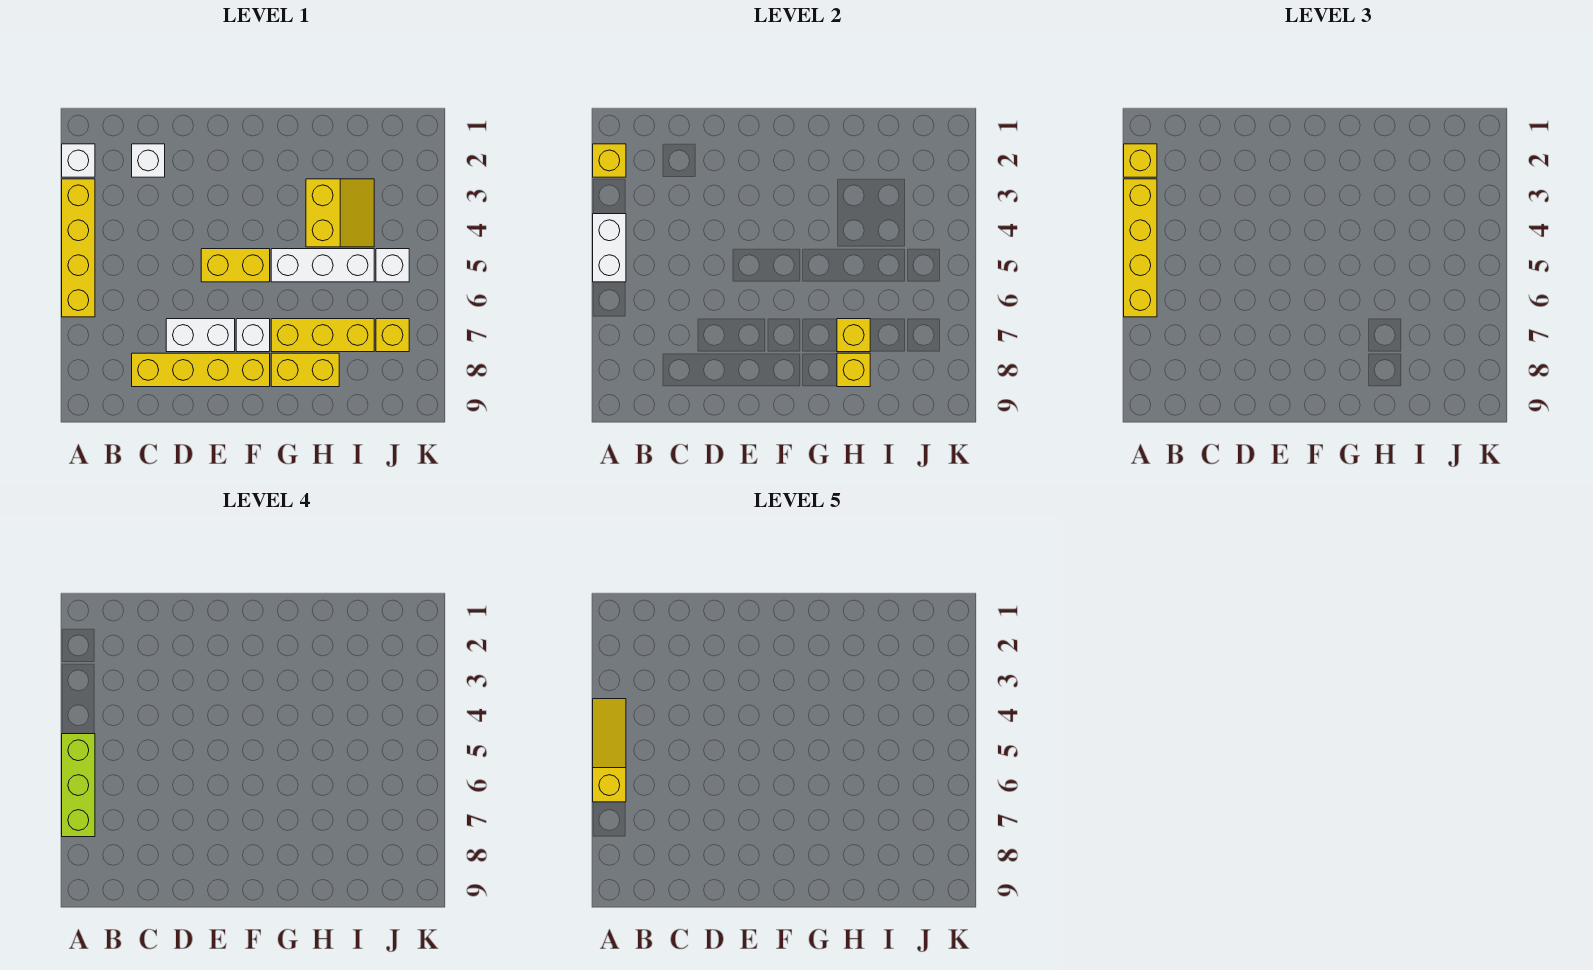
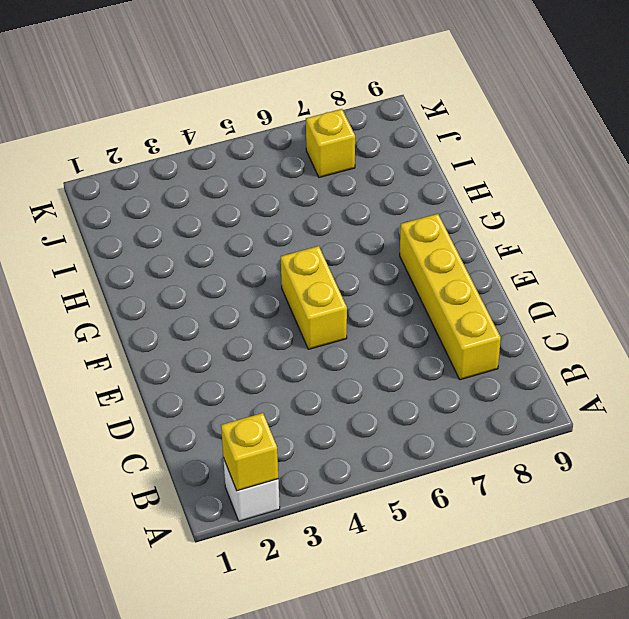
none -> yellow 1x4 brick [62,179,95,317]
none -> white 1x1 brick [132,144,165,177]
none -> white 1x2 brick [166,319,235,352]

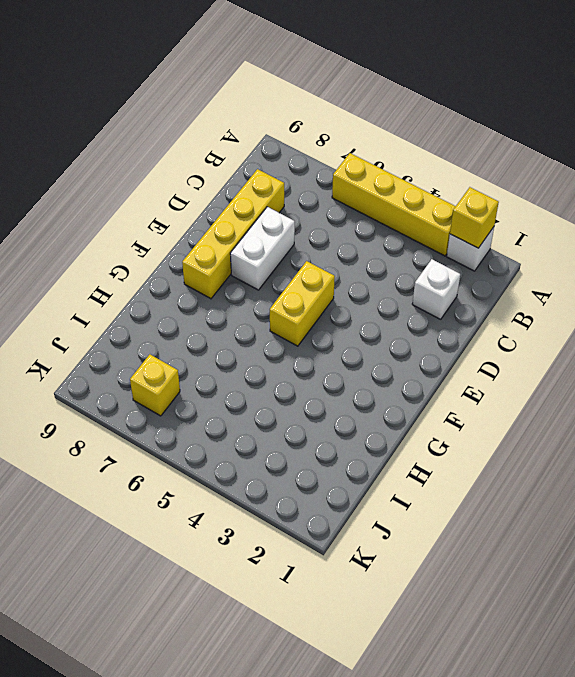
none -> white 1x1 brick [236,319,270,352]
none -> white 1x3 brick [271,249,374,282]
none -> yellow 1x3 brick [271,319,374,352]

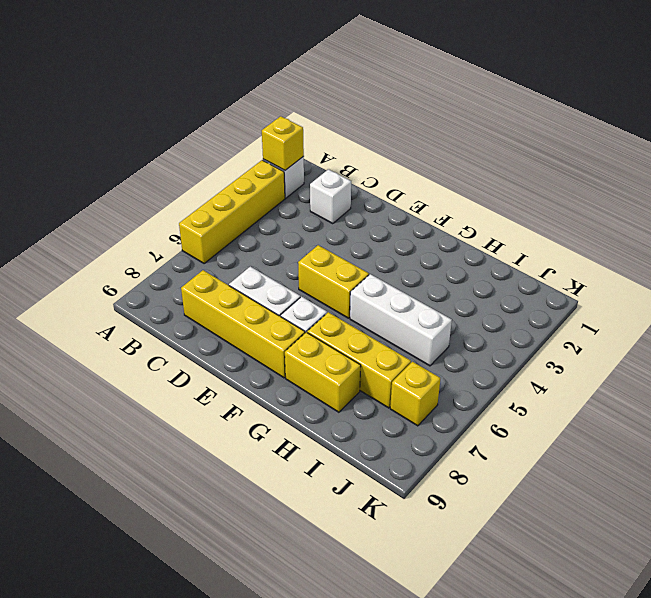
none -> yellow 2x2 slope [306,179,374,247]
none -> white 1x1 brick [376,249,409,282]
none -> white 1x2 brick [593,214,626,282]

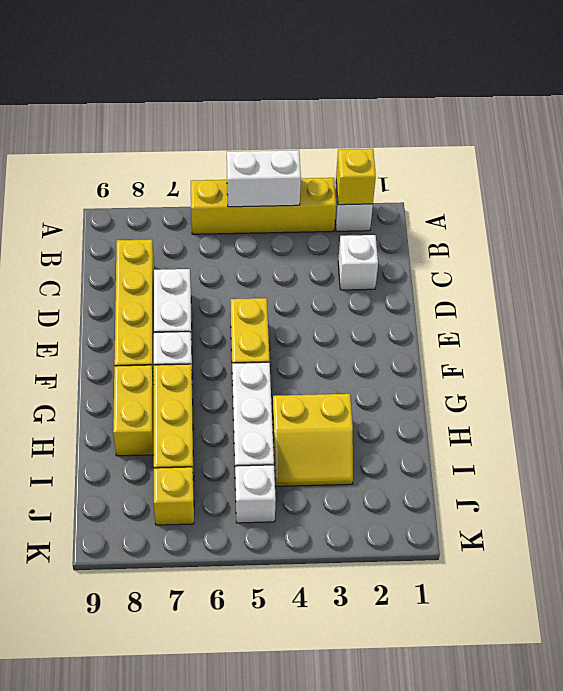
none -> yellow 1x1 brick [837,319,870,352]
none -> yellow 1x1 brick [837,353,870,387]
none -> yellow 1x1 brick [1124,144,1157,177]

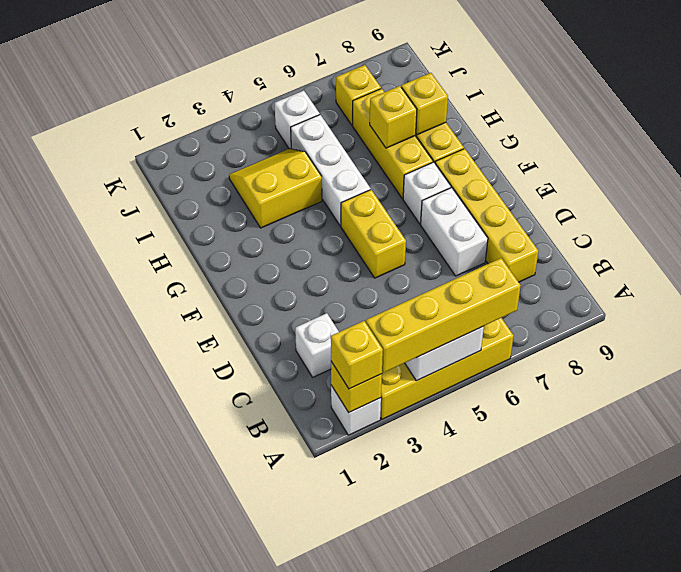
none -> lime 1x3 brick [62,734,95,837]
none -> yellow 1x3 slope [593,699,626,802]

